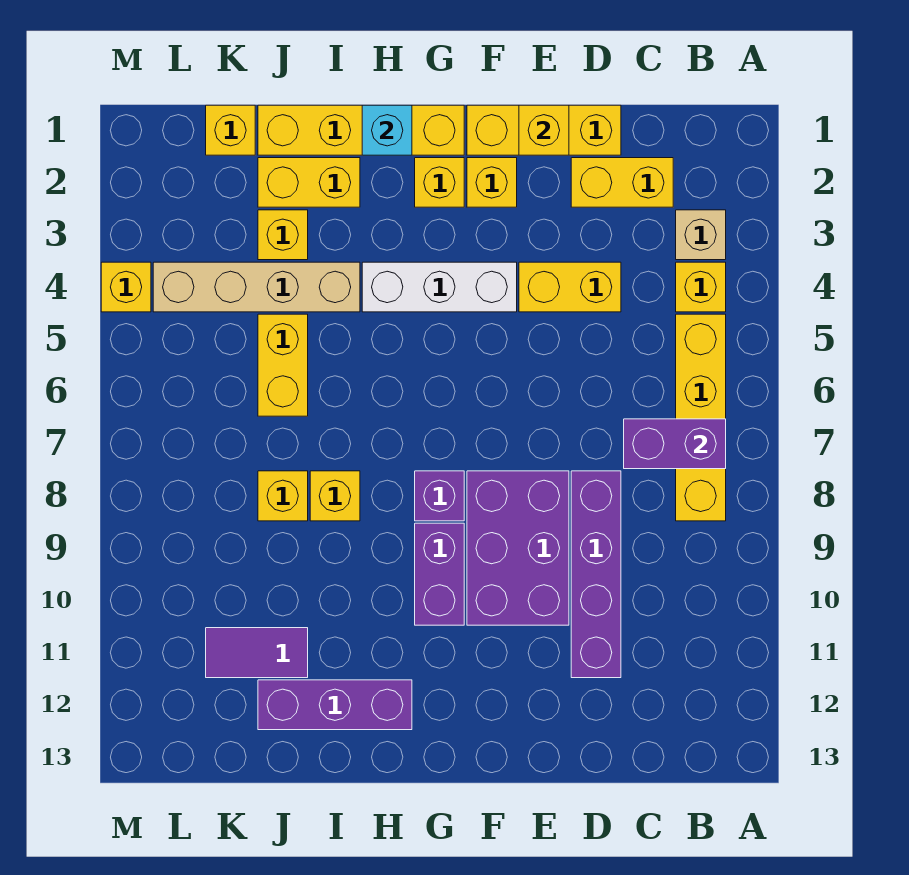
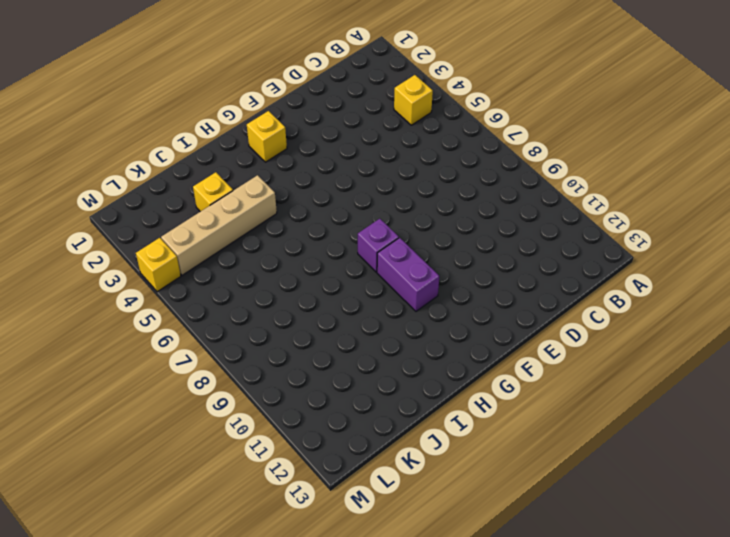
none -> tan 1x1 brick [676,210,726,260]
none -> yellow 1x4 brick [676,314,726,521]
none -> yellow 1x2 brick [571,158,673,207]

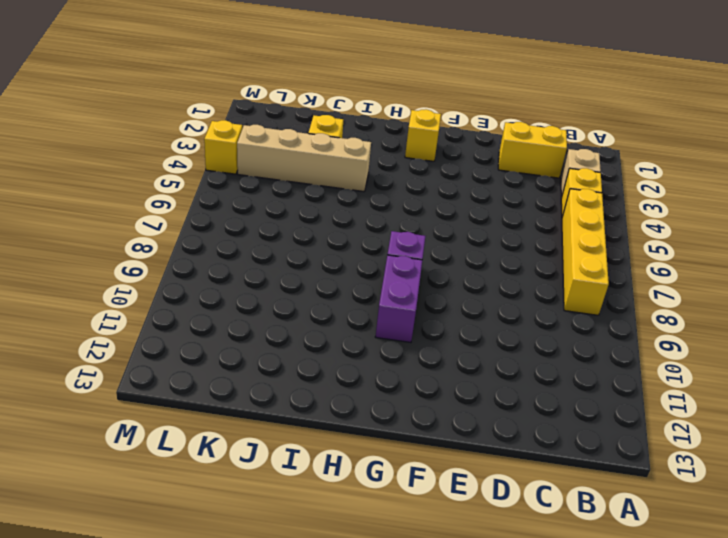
none -> yellow 1x3 brick [467,105,621,155]
none -> yellow 1x2 brick [519,262,621,312]
none -> purple 1x4 brick [571,471,621,678]

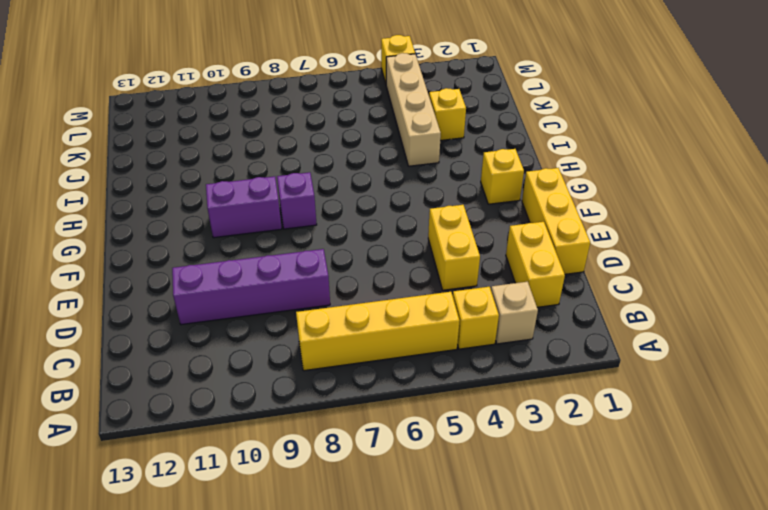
none -> purple 2x3 brick [467,471,569,625]
none -> yellow 1x1 brick [467,158,517,207]
none -> white 1x3 brick [362,262,517,312]

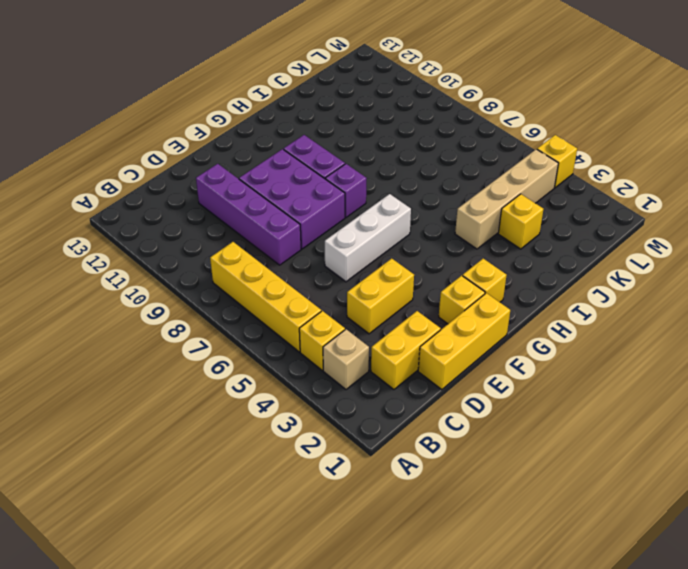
white 1x3 brick [325,194,411,282] -> white 1x3 brick moved to [362,262,517,312]
none -> yellow 1x4 brick [258,105,464,155]
none -> purple 1x3 brick [258,680,412,730]
none -> yellow 1x2 brick [258,158,360,207]

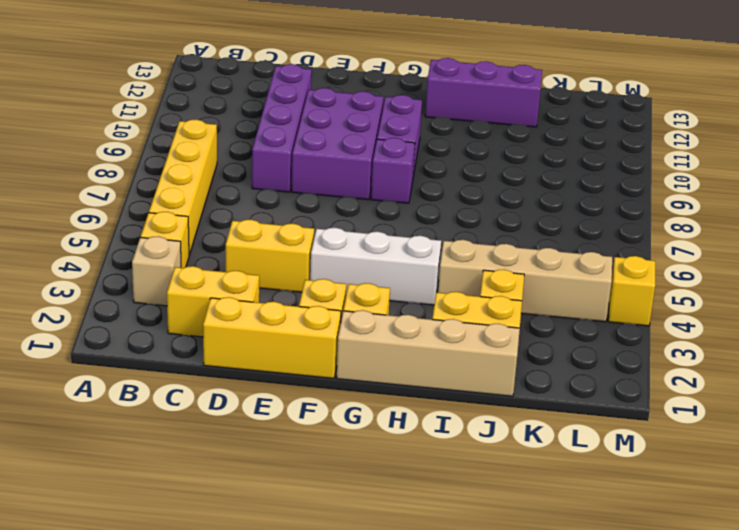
tan 1x4 brick [337,310,520,396] -> yellow 1x4 brick [258,105,464,155]
none -> yellow 1x1 brick [310,471,360,521]
none -> yellow 1x2 brick [258,314,308,416]
none -> yellow 1x1 brick [258,471,308,521]

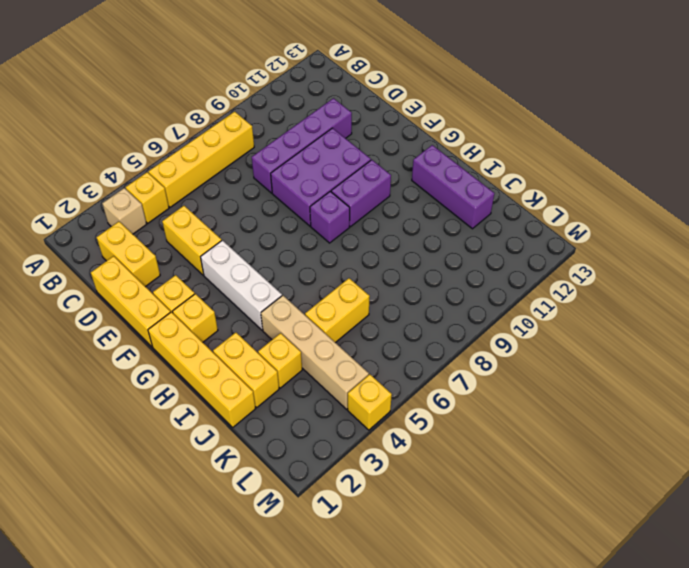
none -> yellow 1x1 brick [310,471,360,521]
none -> yellow 1x1 brick [258,471,308,521]
none -> purple 1x2 tile [206,628,308,678]

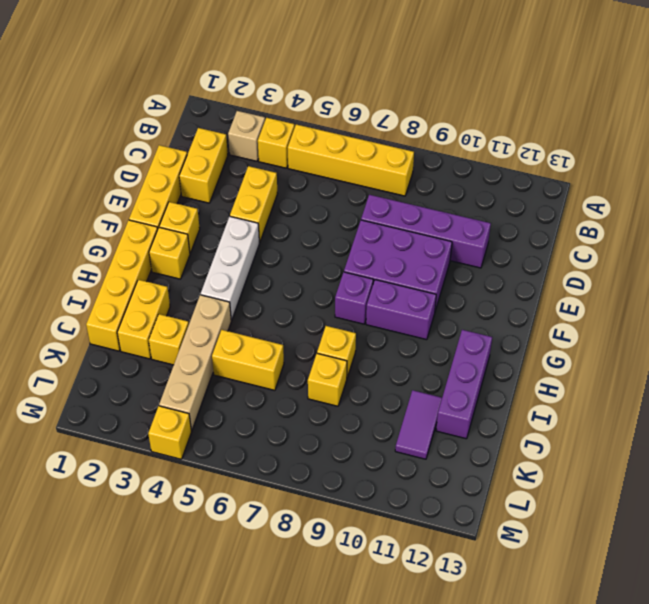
none -> yellow 1x1 brick [206,105,255,155]
none -> purple 1x2 brick [624,419,726,469]
none -> yellow 1x1 brick [519,105,569,155]

